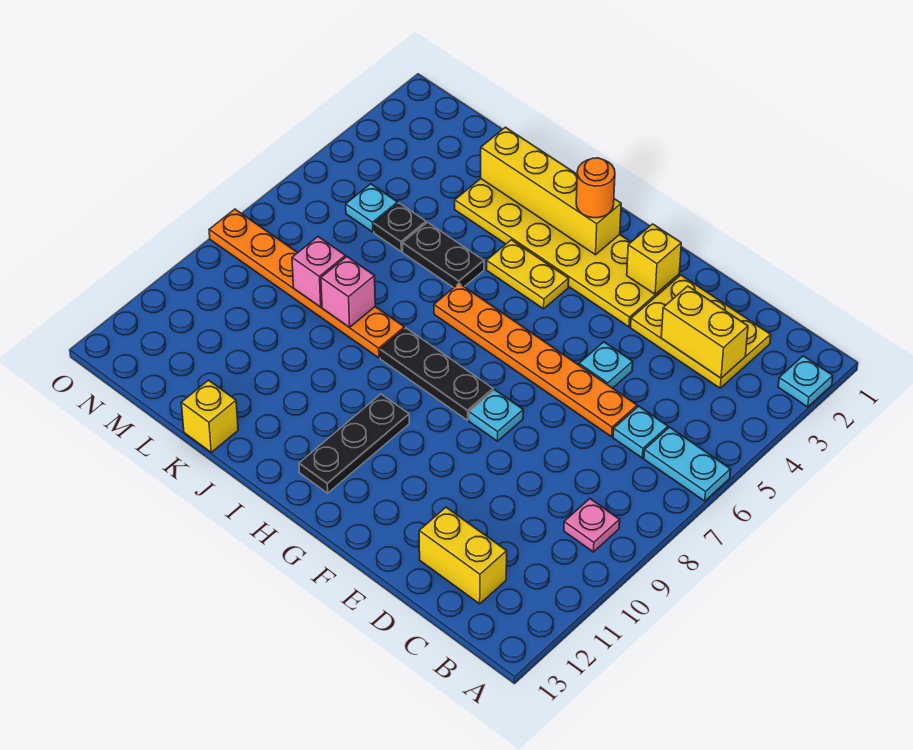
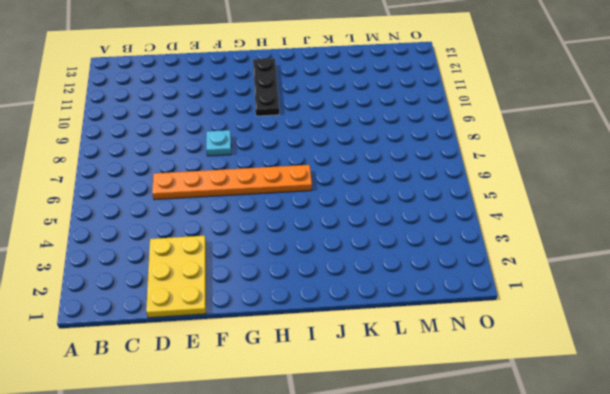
yellow 2x3 plate [146,236,206,318] -> yellow 2x3 plate turned to [631,275,771,388]
none -> cyan 1x1 plate [778,356,833,407]
none -> cyan 1x2 plate [644,427,731,501]
none -> pink 1x1 plate [564,499,620,552]

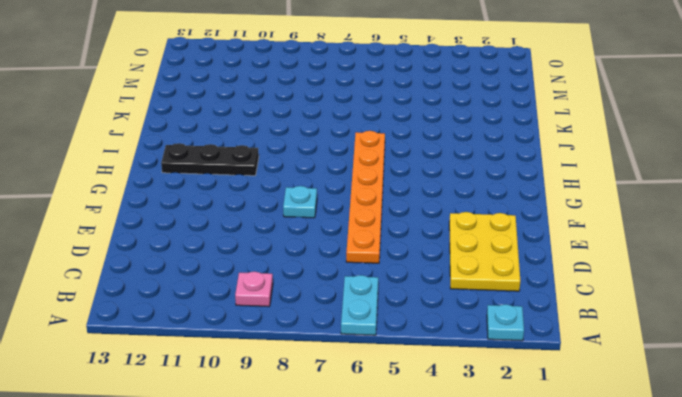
none -> cyan 1x1 plate [613,406,668,458]
none -> yellow 1x2 brick [419,507,507,604]
none -> cyan 1x1 plate [579,342,633,388]

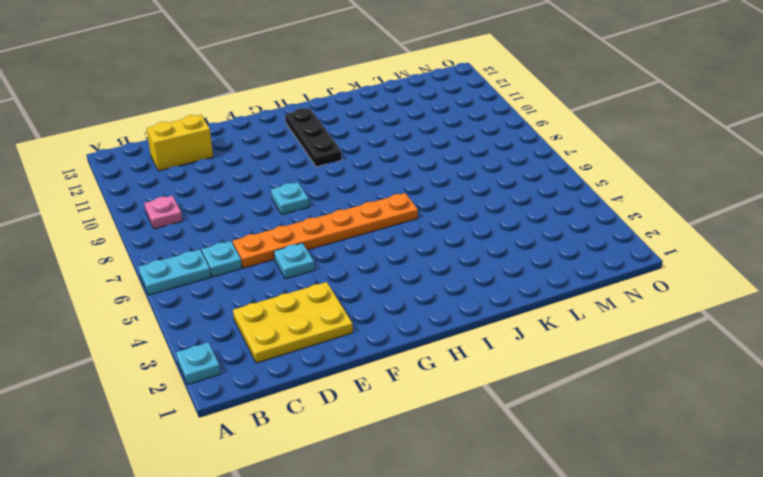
none -> yellow 2x6 plate [455,179,679,327]
none -> black 1x3 plate [380,328,493,420]
none -> yellow 1x2 plate [486,240,569,309]

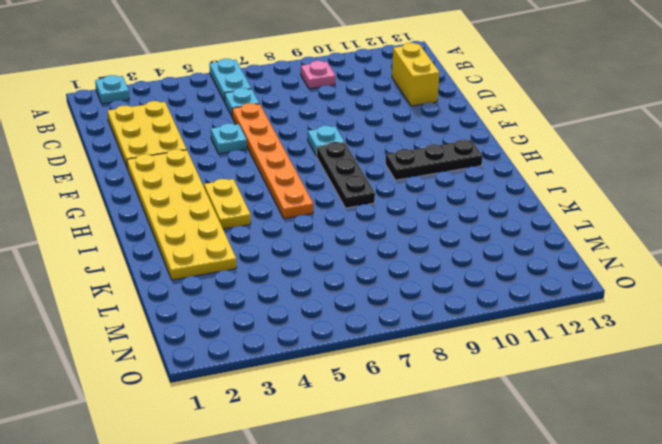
none -> black 1x2 plate [403,222,484,288]
none -> orange 1x6 plate [209,209,404,358]
none -> yellow 1x1 brick [181,380,238,452]

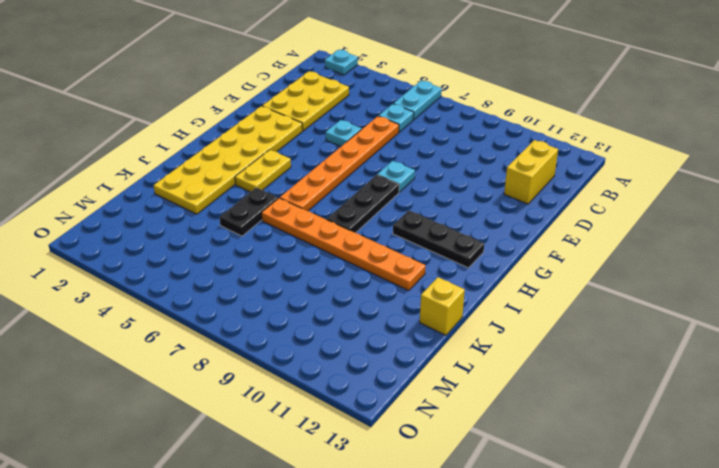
orange 1x6 plate [262,198,426,291] -> orange 1x6 plate turned to [209,209,404,358]
none -> pink 1x1 plate [564,499,620,552]
none -> black 1x1 plate [374,203,426,251]
none -> cyan 1x1 plate [346,184,398,232]

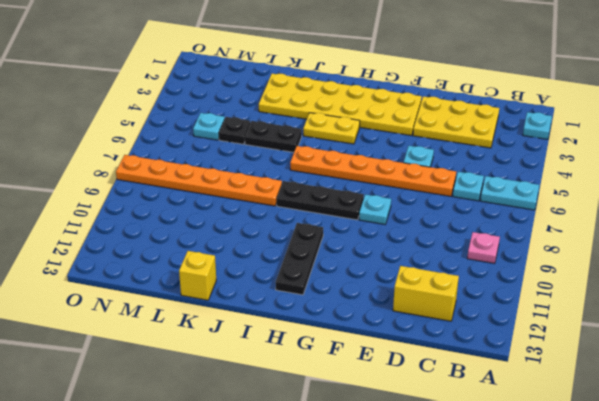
none -> yellow 1x2 brick [661,286,748,378]
none -> yellow 1x1 brick [627,224,681,294]
none -> yellow 1x4 brick [481,127,621,255]

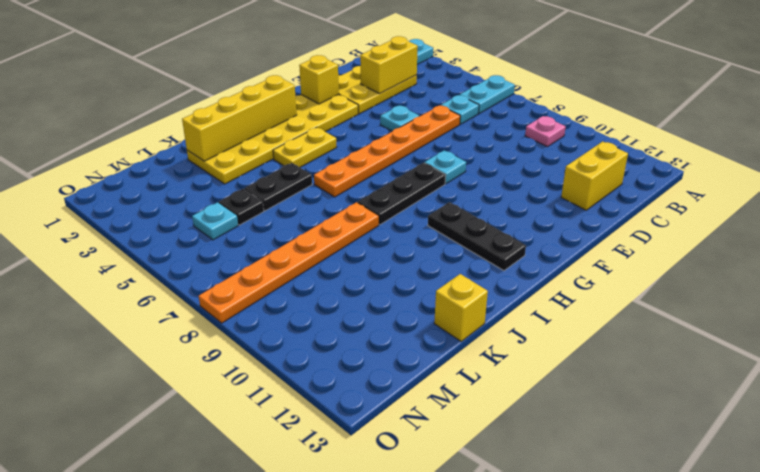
none -> pink 1x1 brick [321,257,375,327]
none -> pink 1x1 brick [292,237,346,307]
none -> orange 1x1 round brick [576,158,615,218]

